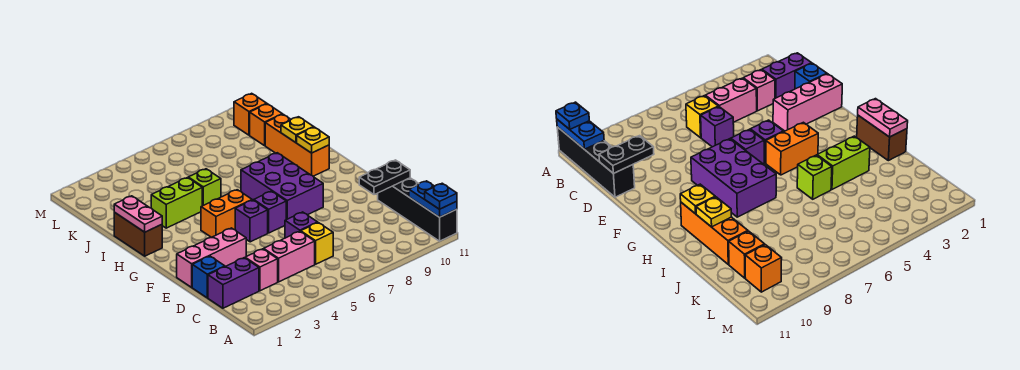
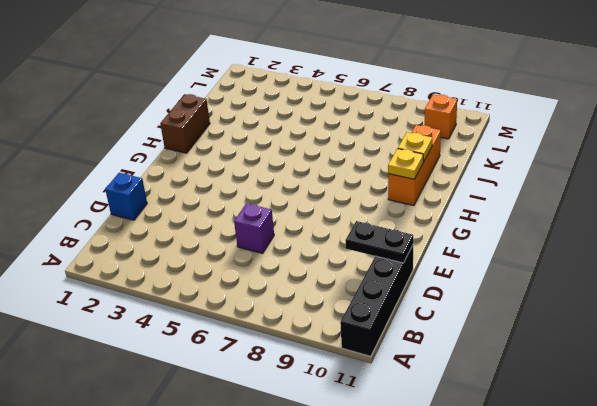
none -> purple 1x2 brick [208,258,259,308]
none -> pink 1x1 brick [245,249,278,291]
none -> pink 1x2 brick [264,231,315,282]

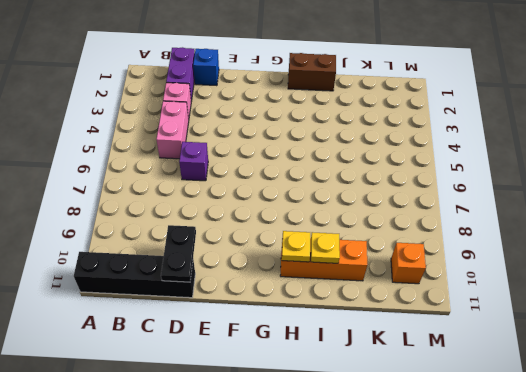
none -> yellow 1x1 brick [301,223,333,264]
none -> pink 1x3 brick [177,228,246,287]
none -> purple 1x1 brick [235,200,268,242]

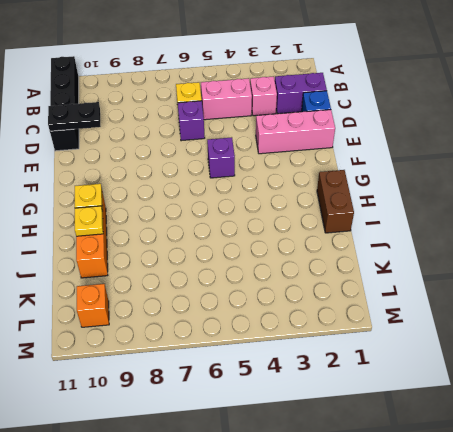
none -> purple 1x1 brick [254,191,286,233]
none -> purple 2x3 brick [241,153,323,220]
none -> orange 1x2 brick [201,190,252,237]

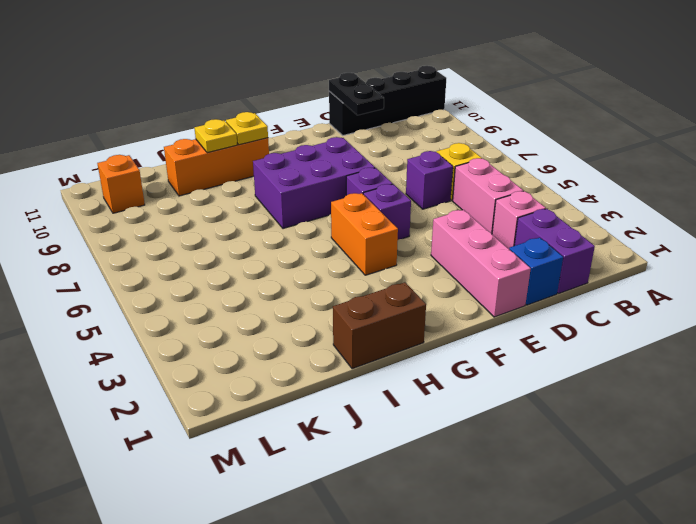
none -> lime 1x2 brick [151,178,202,228]
none -> lime 1x1 brick [188,169,221,206]
none -> orange 1x1 brick [250,104,282,146]

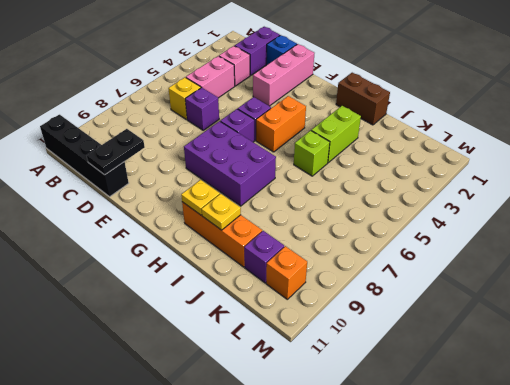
purple 1x1 brick [244,231,284,283] -> orange 1x1 brick [250,104,282,146]
none -> blue 1x2 plate [409,181,457,217]
none -> pink 1x2 plate [114,196,162,232]
none -> blue 1x1 plate [425,183,457,209]

